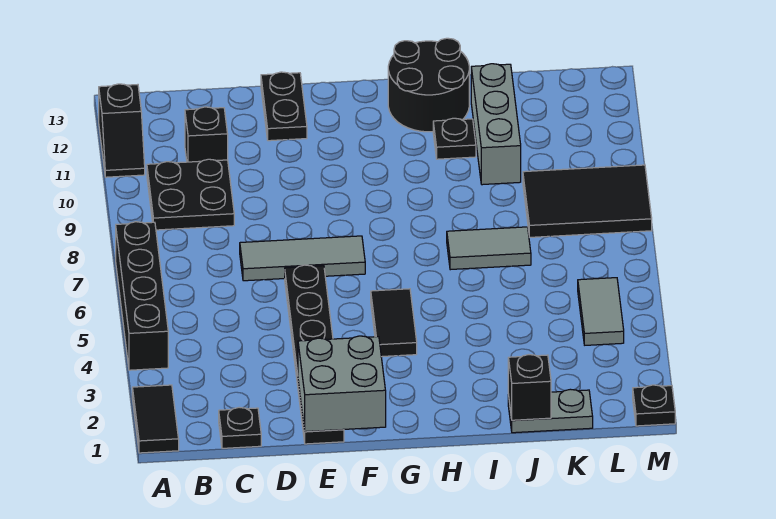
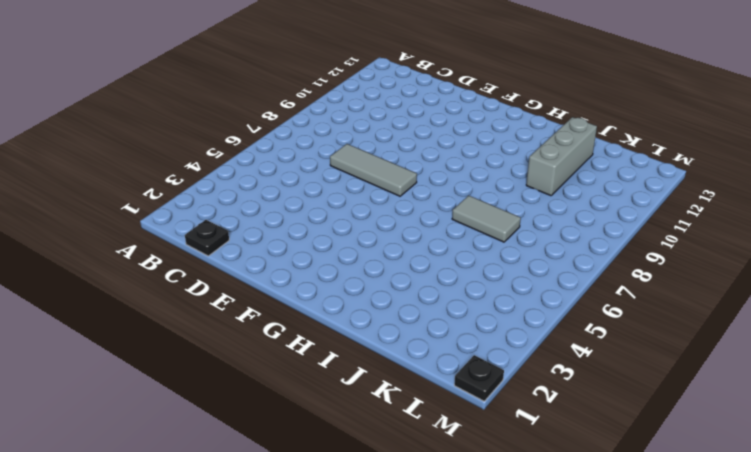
none -> black 1x2 tile [132,385,179,453]
none -> black 1x4 brick [116,222,168,370]
none -> black 1x2 slope [99,84,145,177]

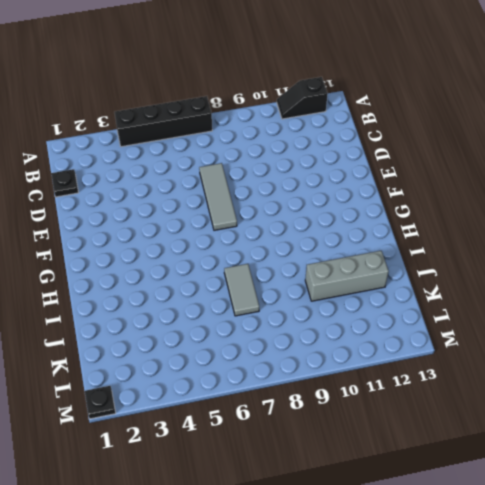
none -> black 1x2 tile [132,385,179,453]
none -> black 2x2 plate [147,159,234,230]
none -> black 1x1 brick [185,107,228,162]

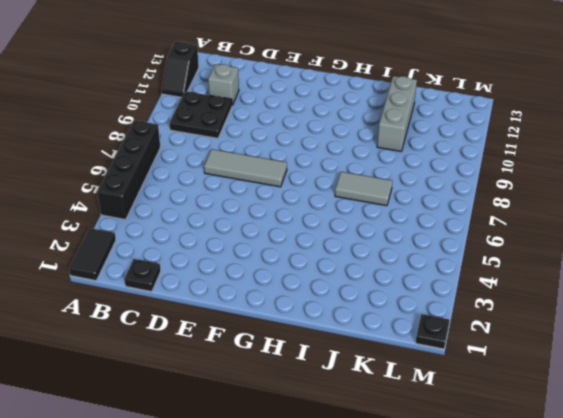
grey 1x1 brick [208,64,239,105] -> black 1x1 brick [185,107,228,162]
none -> black 1x6 plate [285,265,344,444]
none -> black 1x2 plate [261,72,307,141]
none -> black 1x2 tile [371,289,417,357]

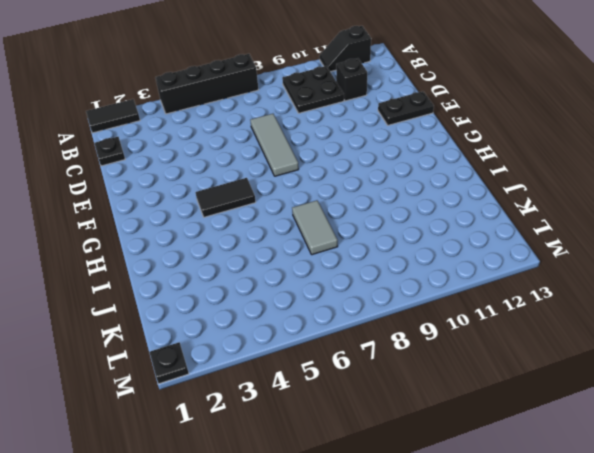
none -> black 1x6 plate [285,265,344,444]
none -> black 2x2 round brick [388,38,469,132]
none -> black 1x1 plate [433,118,476,159]

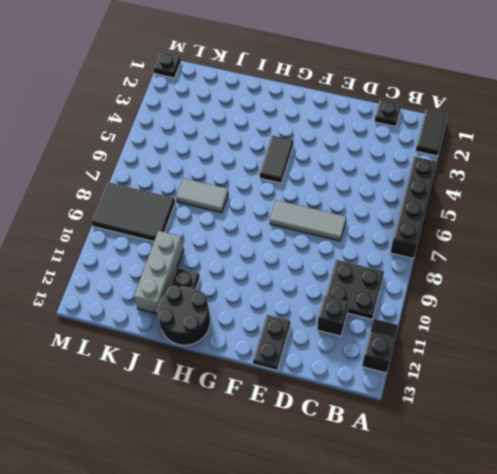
none -> black 1x6 plate [285,265,344,444]
none -> grey 1x2 plate [508,389,593,433]
none -> grey 1x2 tile [578,278,624,345]

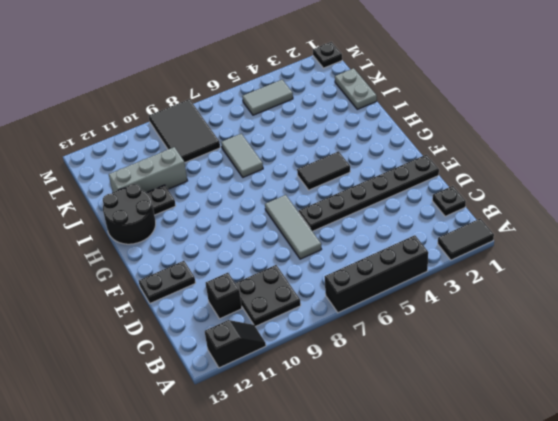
none -> grey 2x2 brick [298,336,386,432]
none -> black 1x1 brick [508,355,551,420]

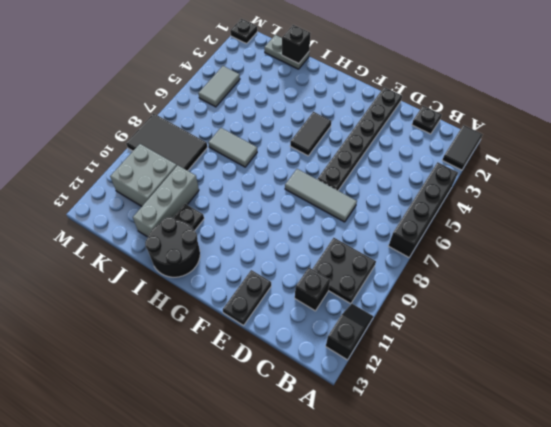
grey 2x2 brick [110,144,177,206] -> grey 2x2 brick moved to [298,336,386,432]

